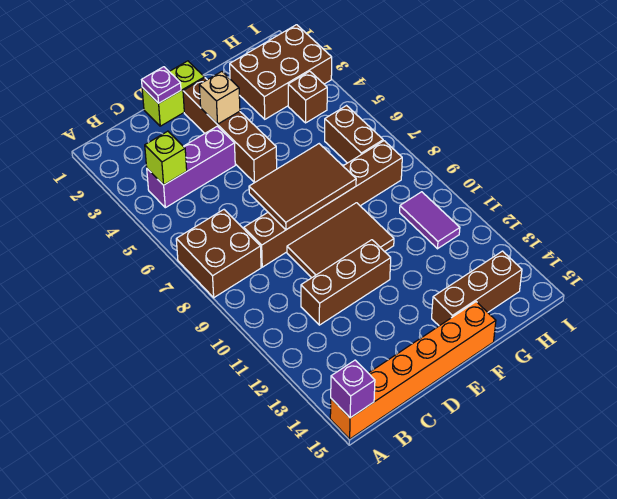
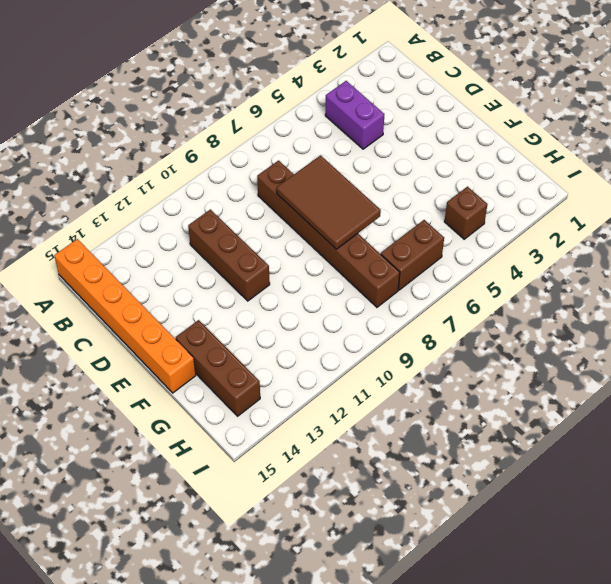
purple 1x2 brick [325,81,384,149] -> purple 1x3 brick [147,126,235,208]
none -> brown 2x2 brick [176,210,261,298]
none -> lime 1x2 brick [142,61,204,126]
none -> brown 2x3 tile [287,203,394,278]

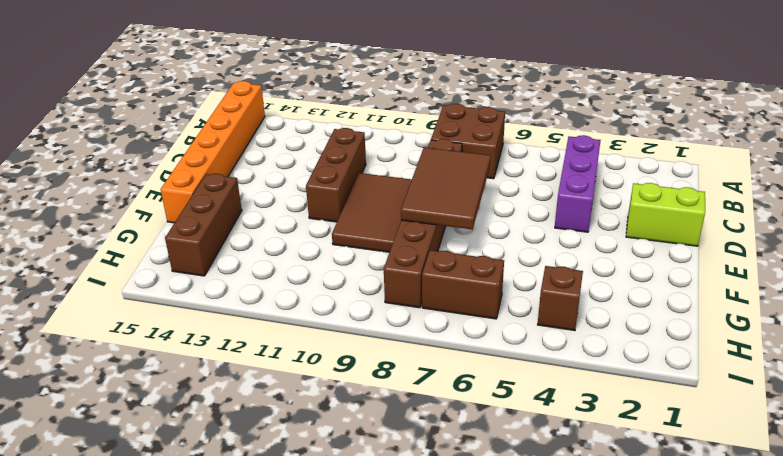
lime 1x2 brick [626,183,705,246] -> lime 1x2 brick turned to [142,61,204,126]
none -> brown 1x4 brick [183,78,277,183]
none -> brown 2x3 brick [230,25,332,119]
none -> purple 1x2 tile [400,192,460,249]

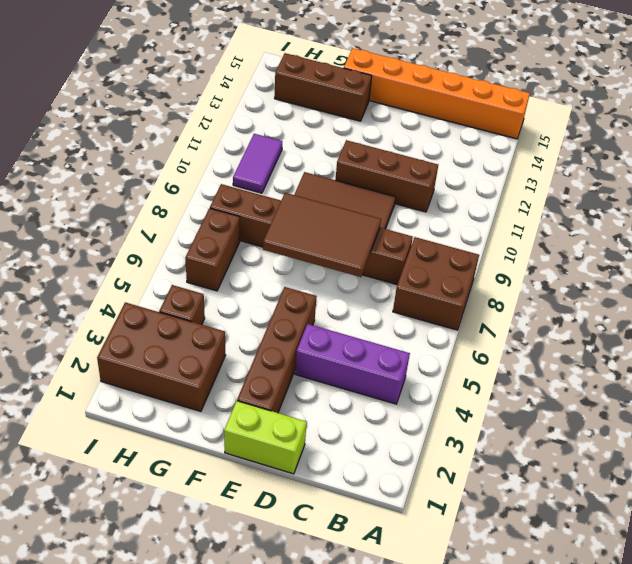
none -> purple 1x1 brick [331,360,375,418]
none -> lime 1x1 brick [145,131,187,185]
none -> purple 1x1 plate [142,67,181,103]

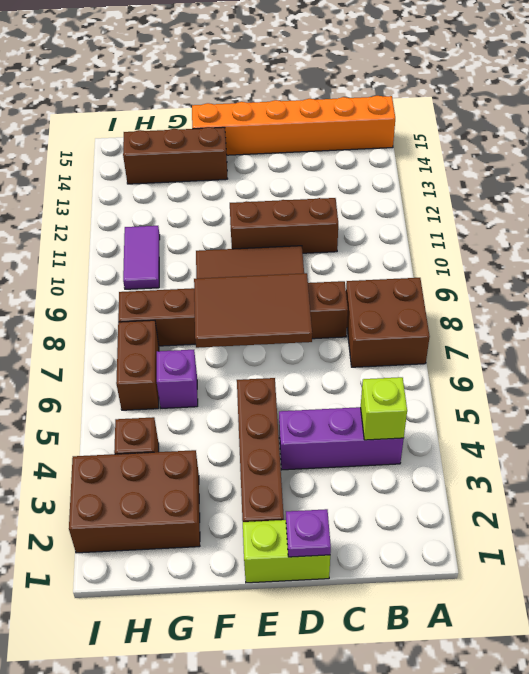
purple 1x1 brick [157,350,198,408] -> purple 1x1 brick moved to [331,360,375,418]
none -> tan 1x1 brick [199,72,240,124]

